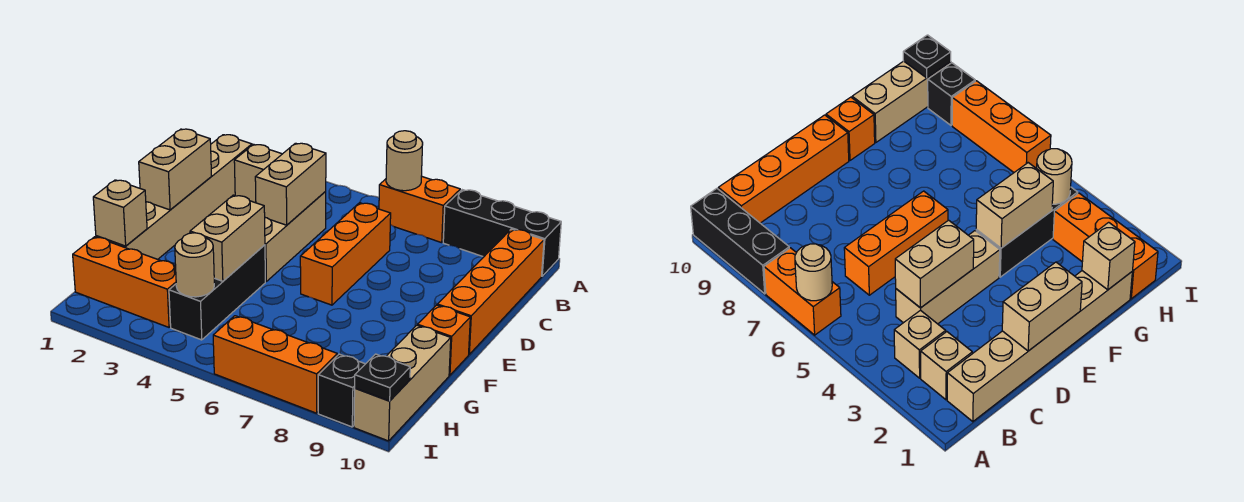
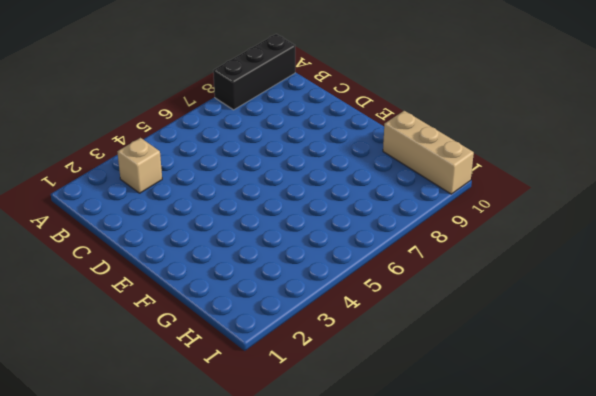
none -> orange 1x2 brick [379,176,460,243]
none -> tan 1x6 brick [96,135,252,259]
none -> tan 1x1 brick [234,144,282,203]

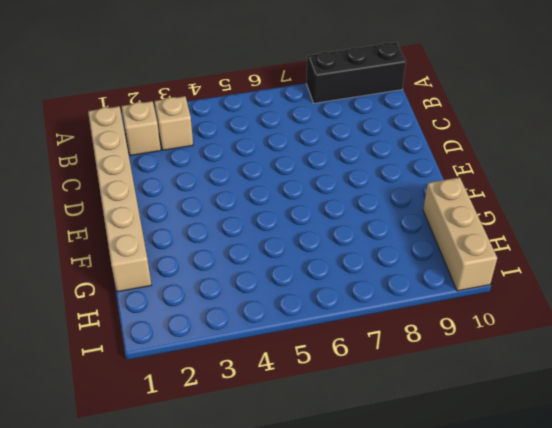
none -> orange 1x2 brick [379,176,460,243]
none -> orange 1x4 brick [437,229,544,354]
none -> tan 1x3 brick [265,192,326,281]

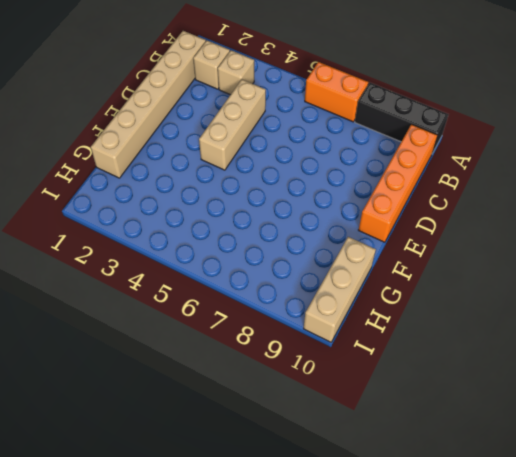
none -> orange 1x3 brick [300,203,391,305]
none -> black 1x3 brick [169,245,265,340]
none -> orange 1x1 brick [418,305,470,375]

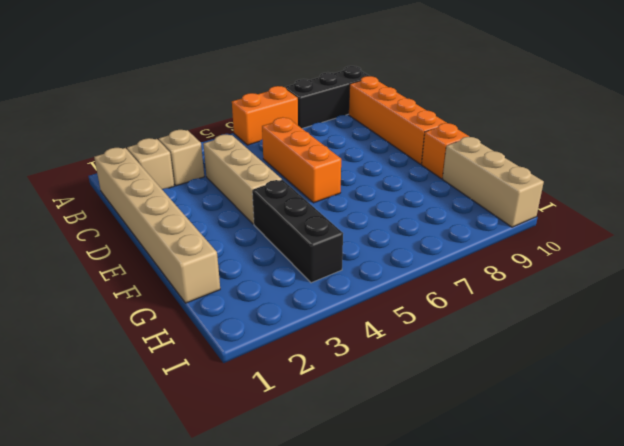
none -> orange 1x3 brick [73,237,176,327]
none -> orange 1x3 brick [213,316,337,413]
none -> black 1x1 brick [318,354,365,427]

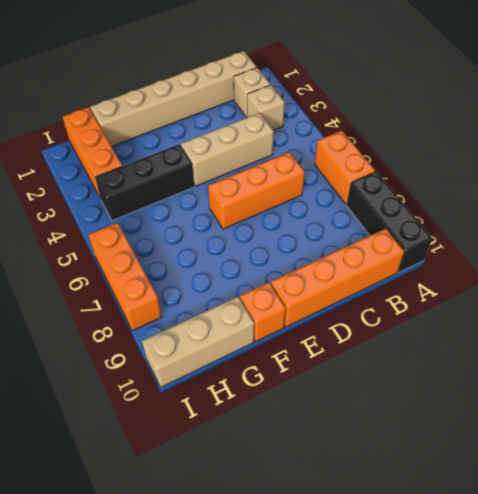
none -> black 1x1 brick [318,354,365,427]
none -> tan 1x1 round brick [386,131,423,191]
none -> tan 1x2 brick [255,143,326,225]

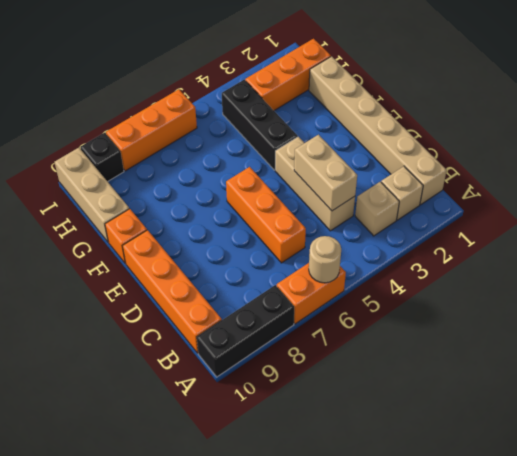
none -> tan 1x2 brick [139,129,211,210]
none -> tan 1x2 brick [190,195,265,281]
none -> tan 1x1 brick [93,180,147,246]

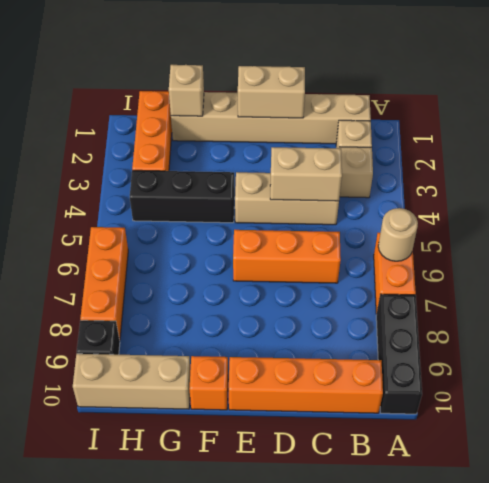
none -> tan 1x2 brick [190,195,265,281]
none -> tan 1x1 round brick [175,233,214,297]
none -> black 1x1 plate [355,354,410,401]

